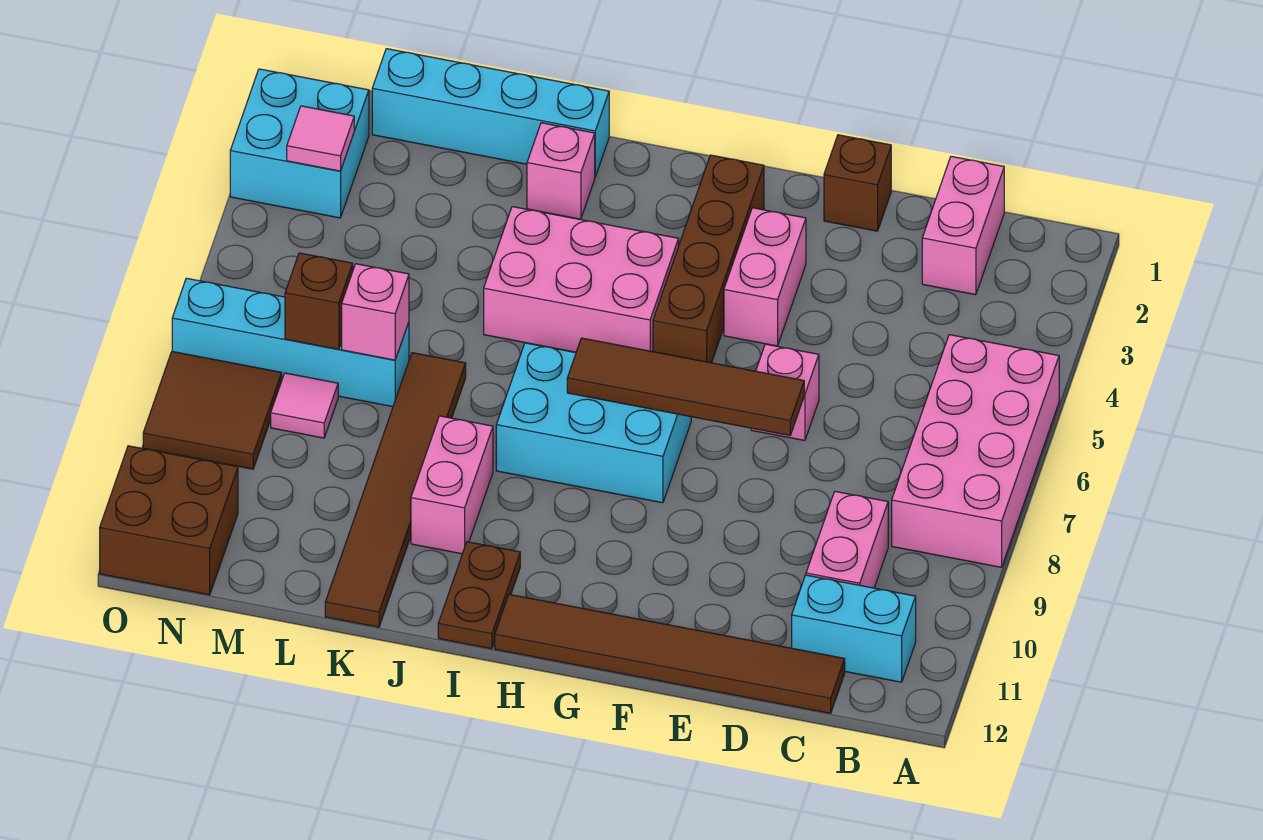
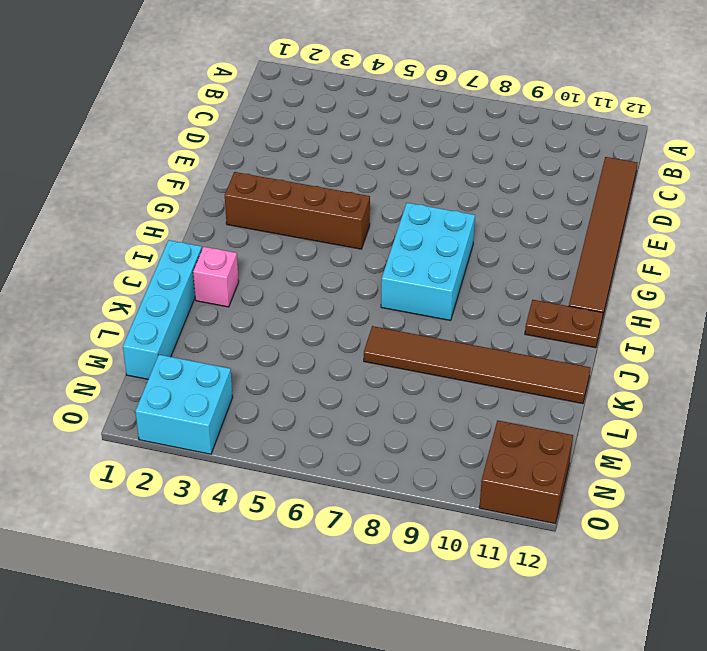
none -> pink 2x4 brick [892,335,1059,567]
none -> cyan 1x2 brick [792,575,916,682]
none -> pink 1x2 brick [922,156,1004,295]

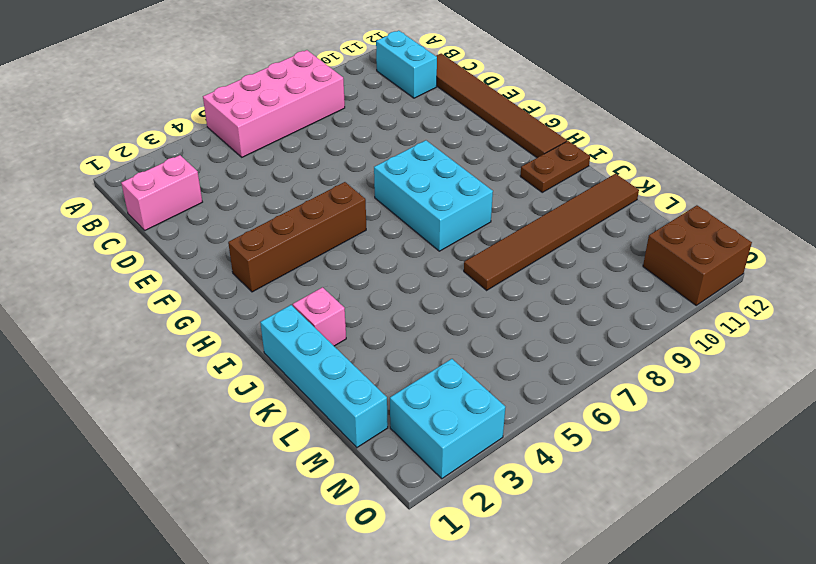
none -> pink 1x2 brick [806,491,888,588]
none -> brown 1x1 brick [824,135,891,231]
none -> pink 1x1 brick [751,344,819,441]

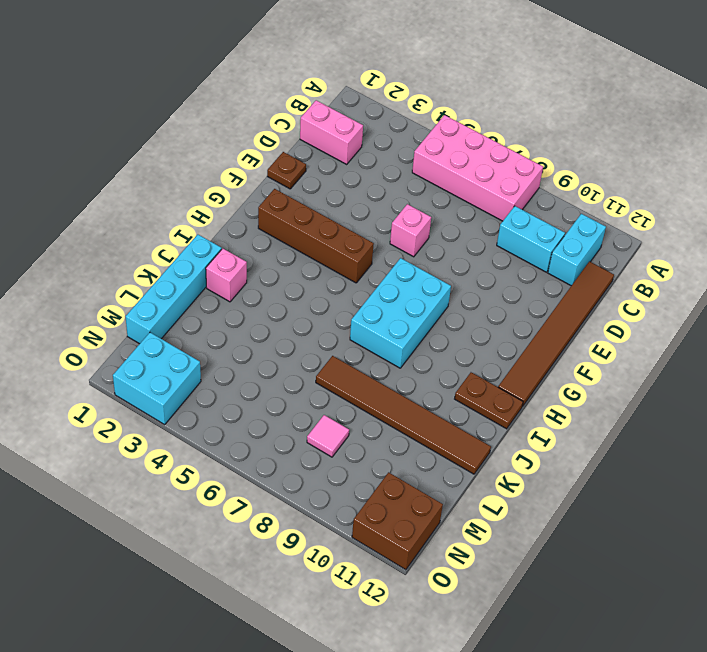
cyan 1x2 brick [497,206,565,272] -> pink 1x2 brick [806,491,888,588]
brown 1x1 plate [267,152,306,189] -> brown 1x1 brick [824,135,891,231]
none -> pink 1x2 brick [724,208,806,346]
none -> pink 2x3 brick [484,207,679,352]
none -> pink 1x2 brick [411,416,493,554]

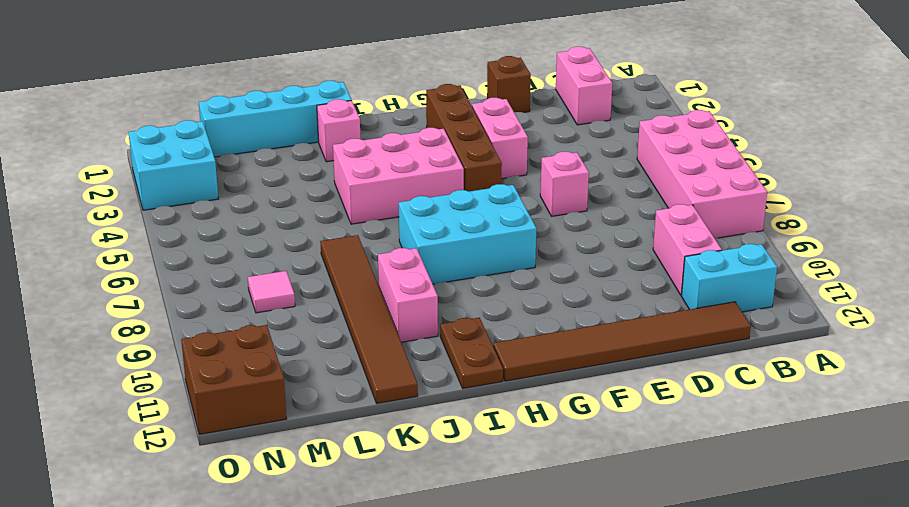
none -> cyan 1x4 brick [172,278,409,407]
none -> brown 2x2 tile [143,352,282,469]
none -> brown 1x4 tile [567,338,804,435]

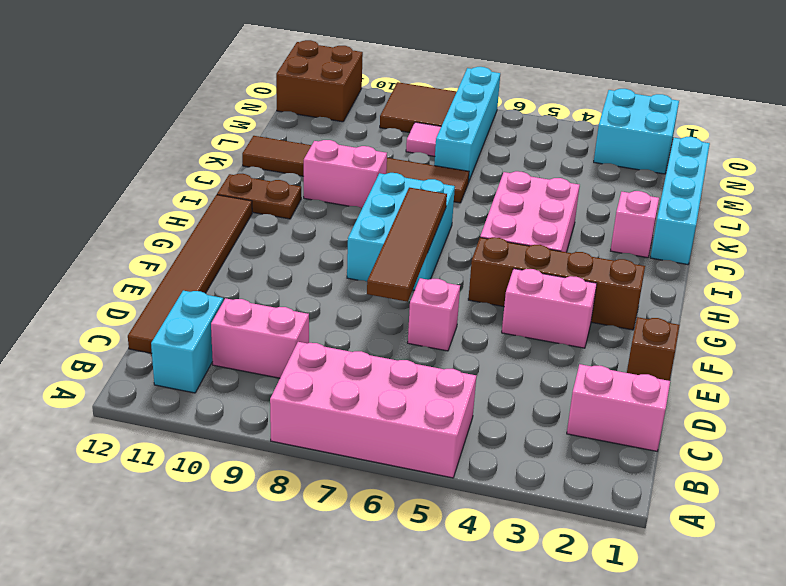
none -> pink 1x1 brick [342,264,409,360]
none -> brown 1x1 brick [285,253,353,349]
none -> pink 1x1 tile [287,106,354,171]

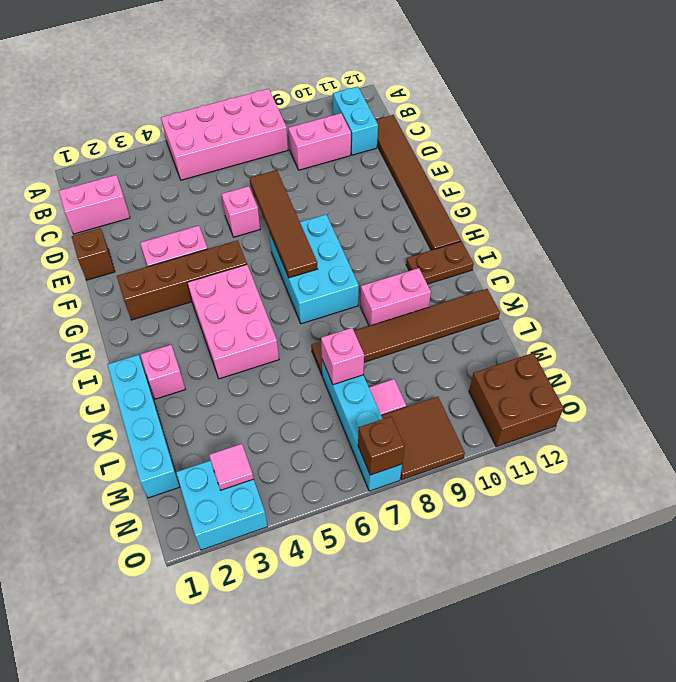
brown 1x1 brick [358,416,405,475] -> brown 1x1 brick moved to [285,253,353,349]

